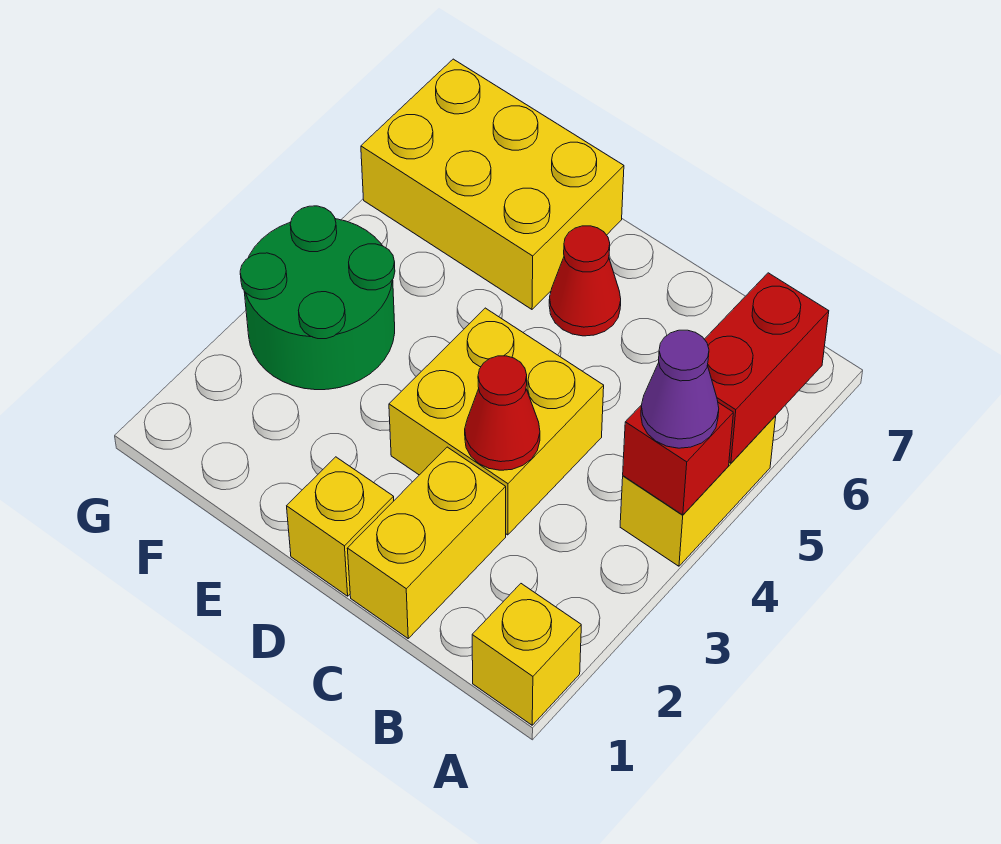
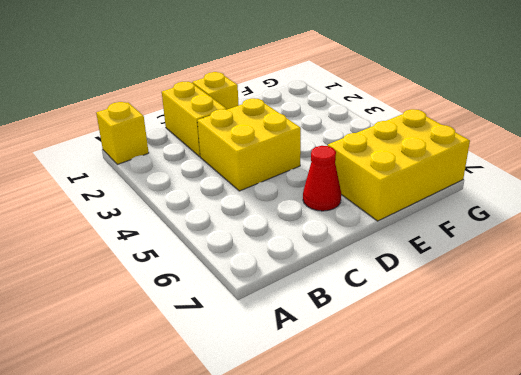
none -> yellow 1x2 brick [620,416,776,566]
none -> green 2x2 round brick [240,206,395,390]
none -> red 1x1 brick [623,403,733,515]

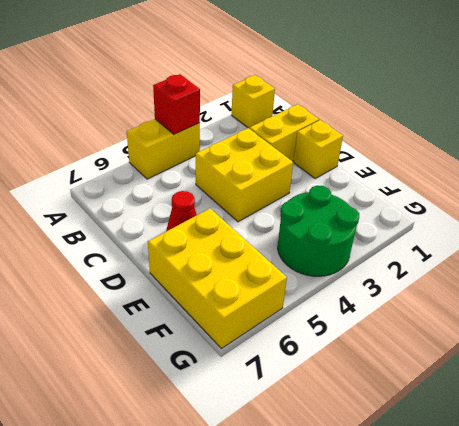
none -> red 1x2 brick [704,273,829,463]
none -> red 1x1 cone [465,356,540,470]
none -> purple 1x1 cone [641,330,719,448]

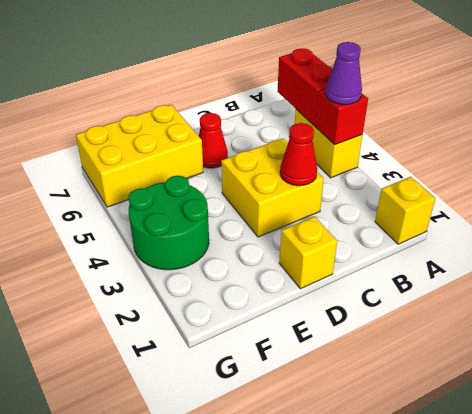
none -> yellow 1x2 brick [347,447,506,638]

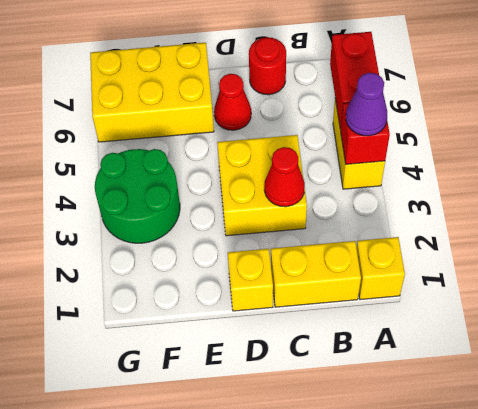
yellow 1x2 brick [271,241,361,307] -> yellow 1x2 brick turned to [347,447,506,638]
red 1x1 round brick [249,37,286,95] -> none

